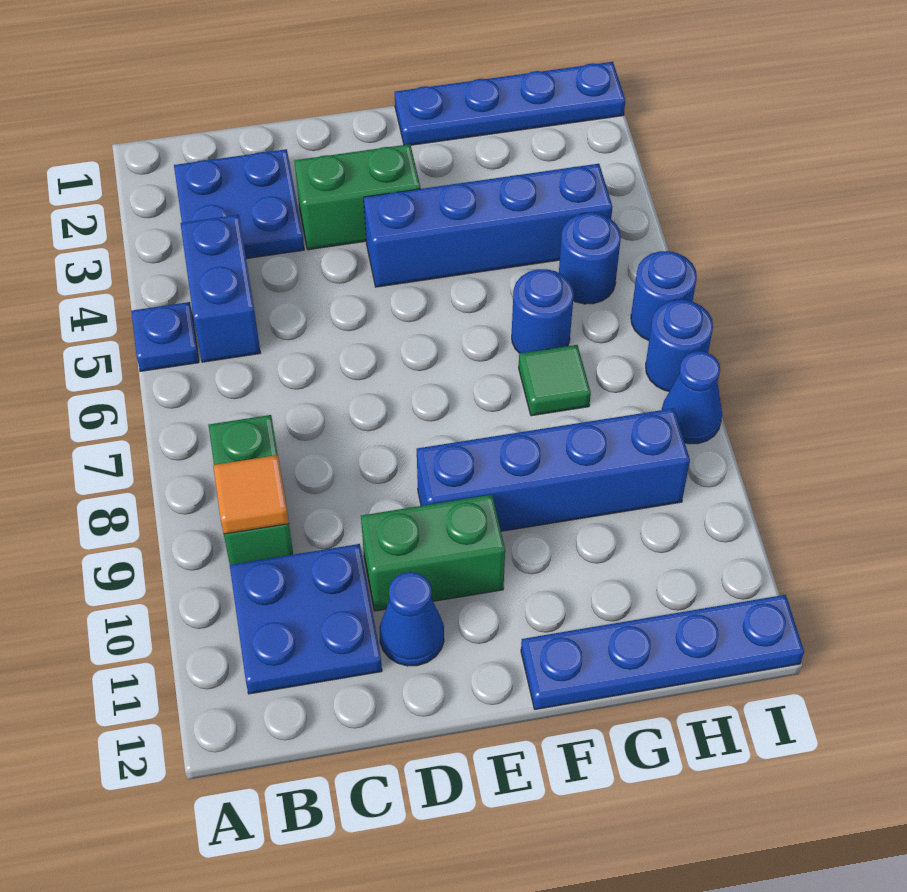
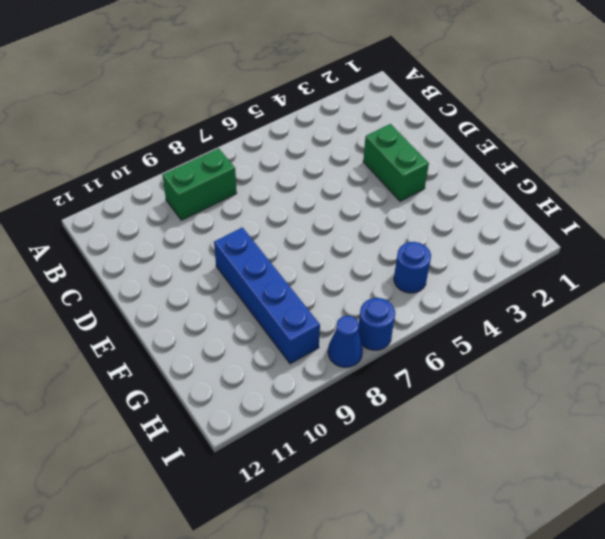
none -> blue 1x1 plate [131,302,199,371]
none -> blue 2x2 plate [174,149,304,259]
none -> blue 1x2 brick [180,215,260,362]

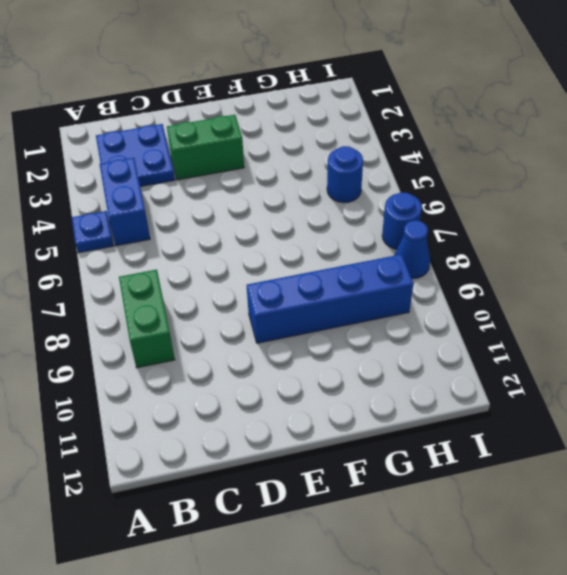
none -> blue 2x2 plate [230,544,382,694]
none -> green 1x2 brick [361,495,505,611]
none -> blue 1x1 cone [379,572,444,666]

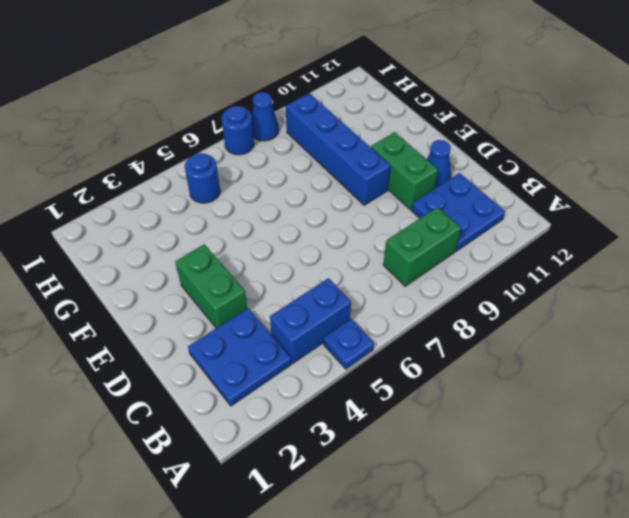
none -> blue 1x4 brick [364,164,612,287]
none -> blue 1x4 plate [395,62,625,145]
none -> blue 1x4 plate [521,595,804,709]

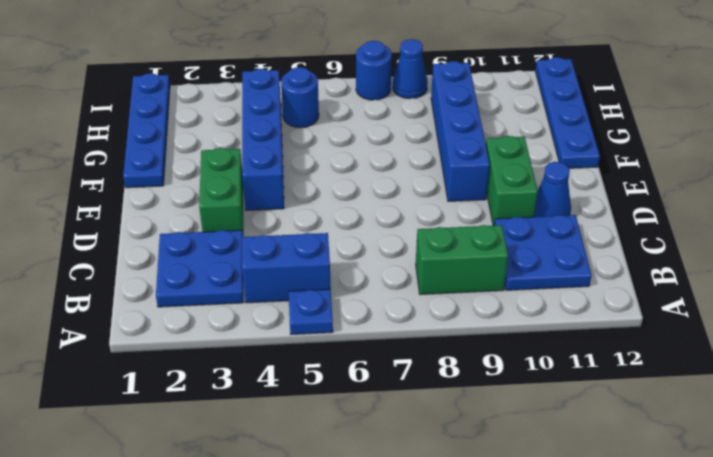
none -> blue 1x1 round brick [512,269,574,353]
none -> green 1x1 tile [519,345,591,416]
none -> blue 1x1 round brick [631,251,697,341]

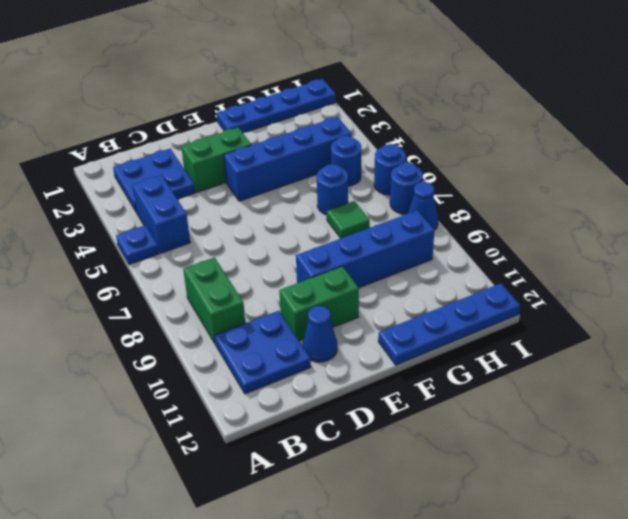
none -> orange 1x1 tile [213,455,289,534]

